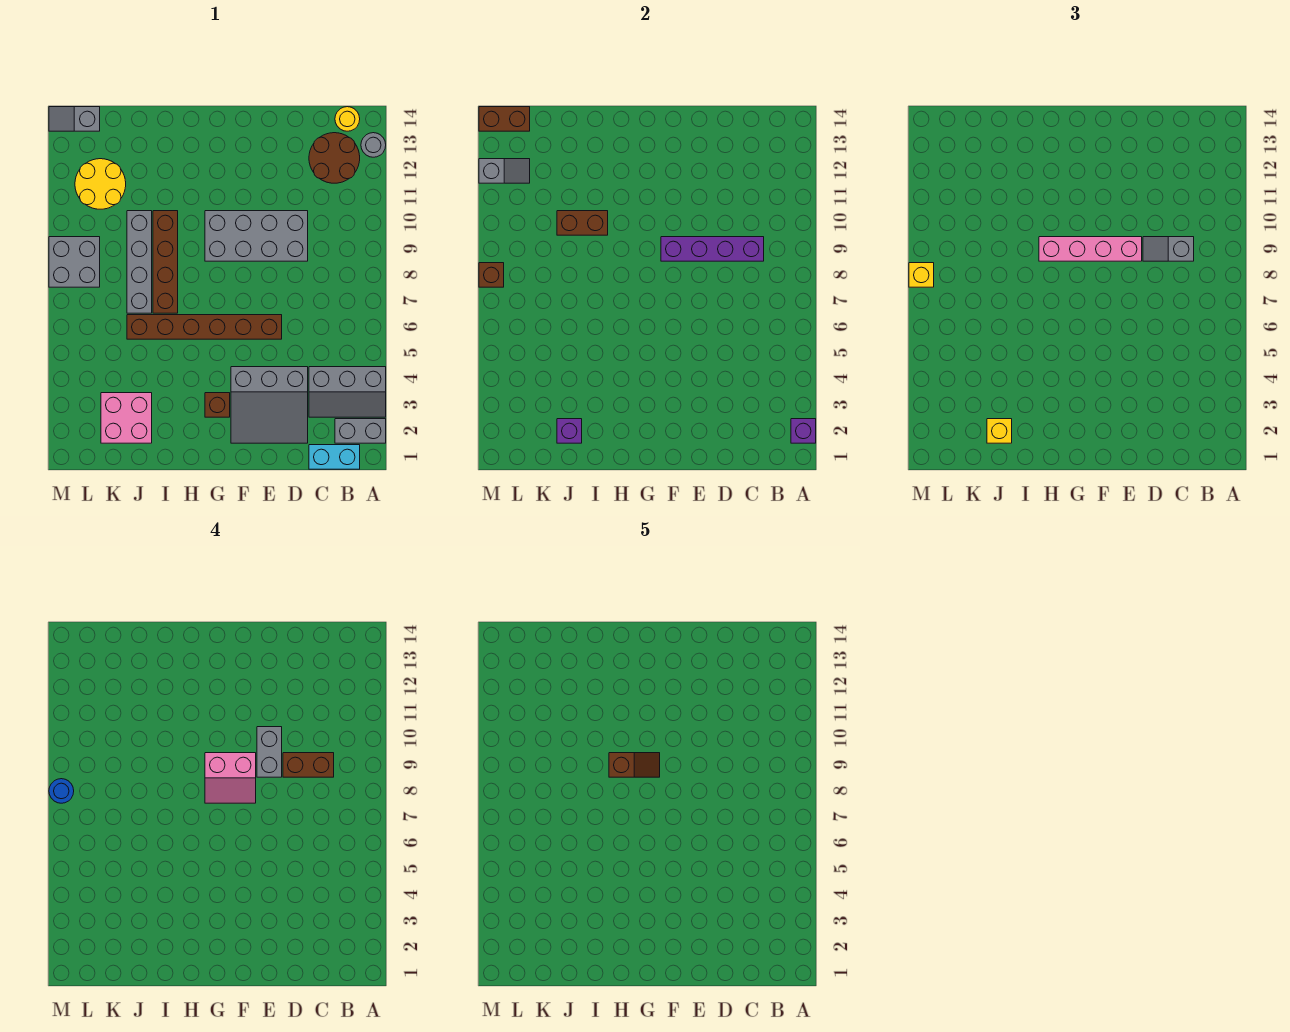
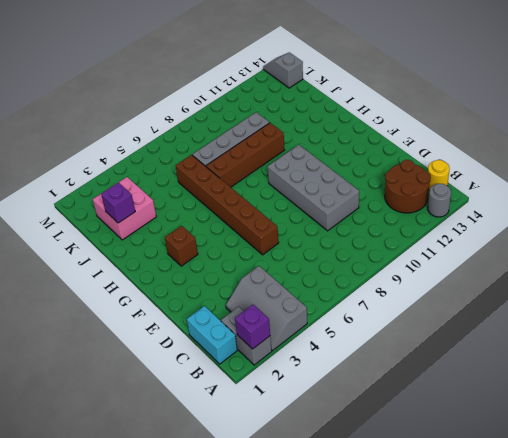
none -> grey 3x3 slope [231,367,308,443]
none -> yellow 2x2 round brick [75,159,126,209]
none -> grey 2x2 brick [49,237,100,287]
none -> purple 1x4 brick [661,237,764,261]

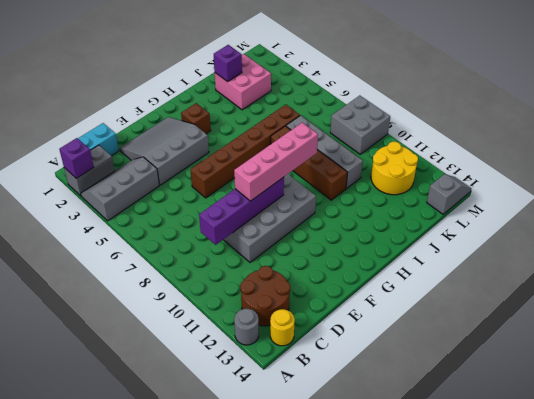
none -> brown 1x2 brick [557,211,608,235]
none -> grey 1x2 slope [479,159,530,183]
none -> brown 1x2 brick [479,107,530,131]
none -> brown 1x1 brick [479,263,504,287]

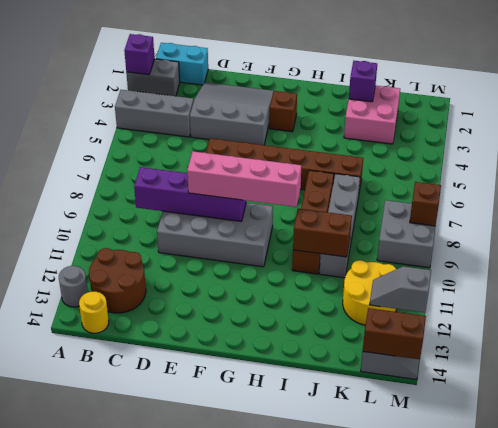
none -> grey 1x2 slope [1143,237,1194,261]
none -> yellow 1x1 brick [987,419,1012,443]
none -> yellow 1x1 brick [909,263,934,287]
none -> brown 1x2 brick [283,753,334,777]

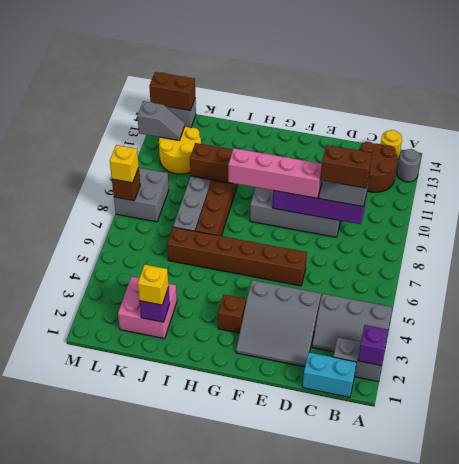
none -> grey 1x2 brick [257,727,282,777]
none -> pink 2x2 slope [205,753,256,803]
none -> blue 1x1 round brick [49,779,74,803]
none -> brown 1x2 slope [609,753,660,777]

